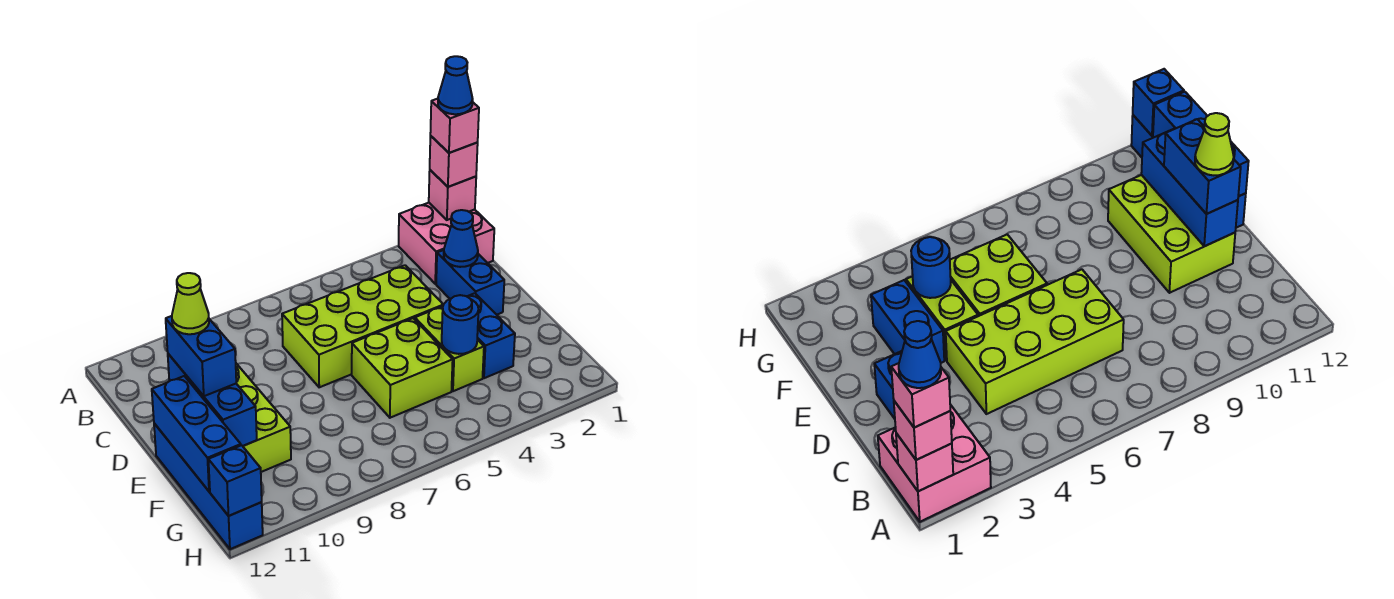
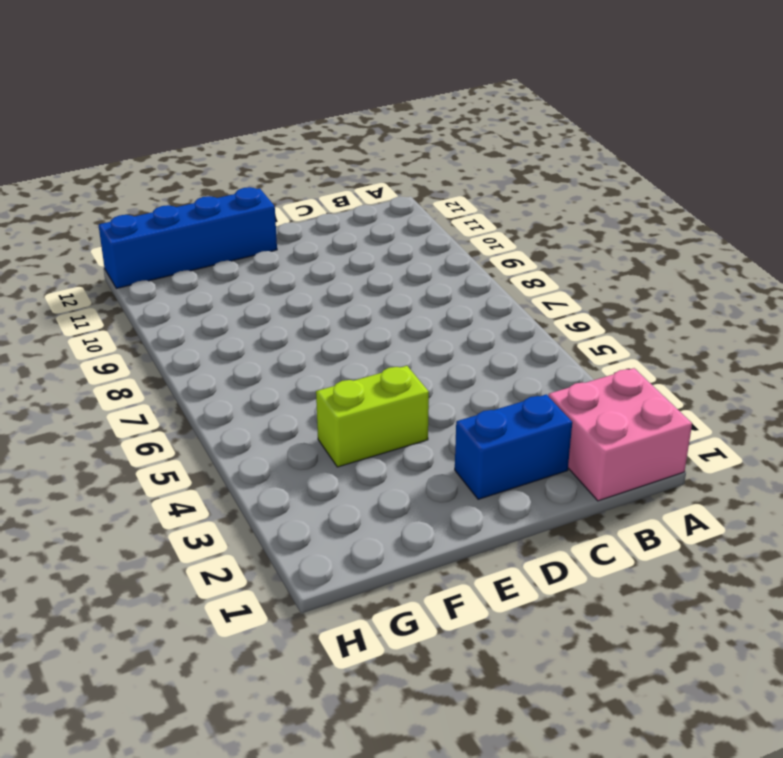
none -> lime 2x4 brick [282,265,443,387]
none -> lime 2x3 brick [236,364,291,472]
none -> blue 1x2 brick [467,293,515,378]

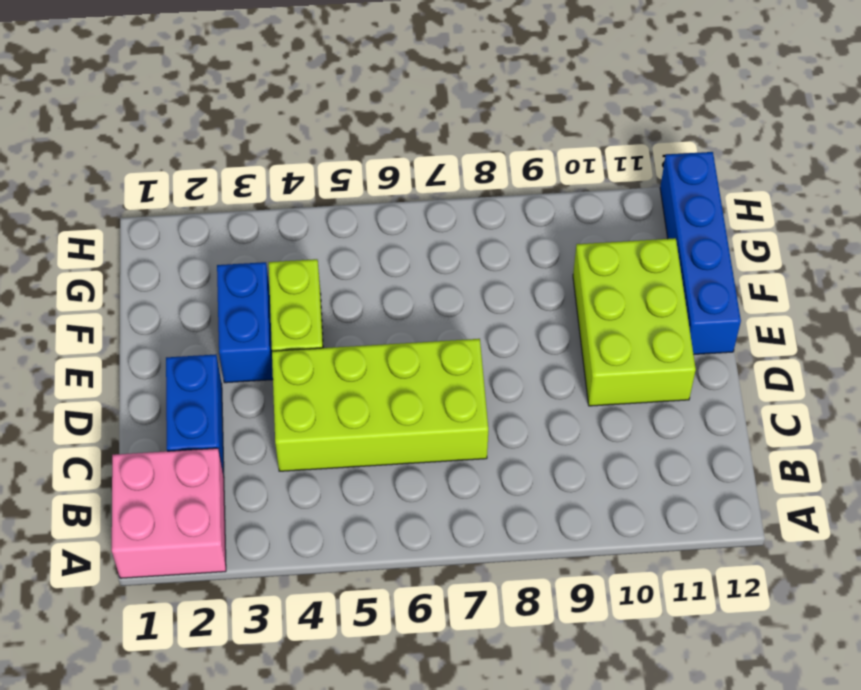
none -> lime 2x2 brick [352,318,453,418]
none -> pink 1x1 brick [429,170,476,220]
none -> blue 1x1 cone [444,210,478,267]

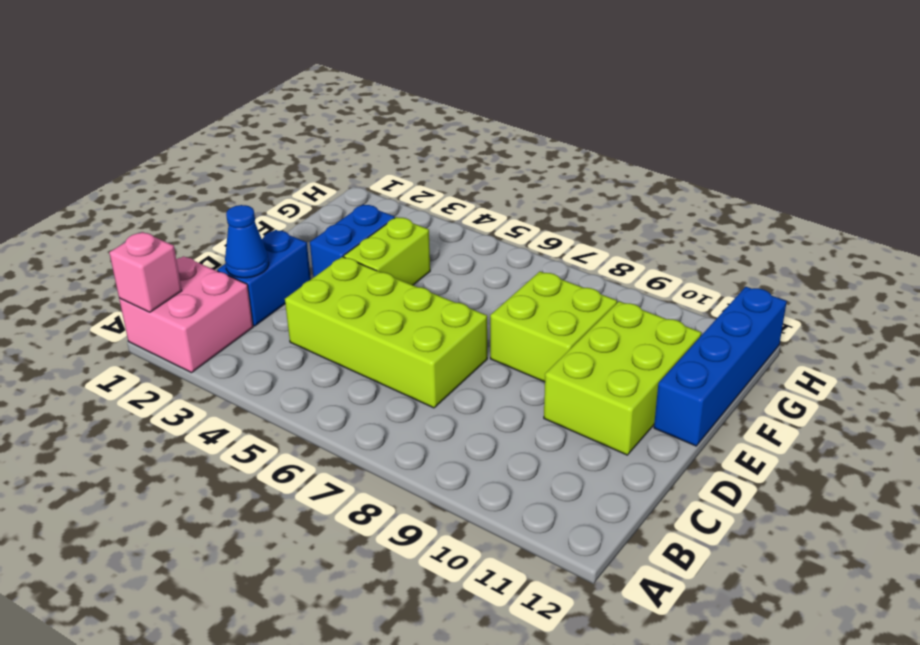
lime 2x2 brick [490,271,617,382] -> lime 2x2 brick moved to [352,318,453,418]
none -> blue 1x3 brick [168,354,257,446]
none -> blue 1x3 brick [152,376,241,492]
none -> blue 1x1 round brick [442,295,479,354]

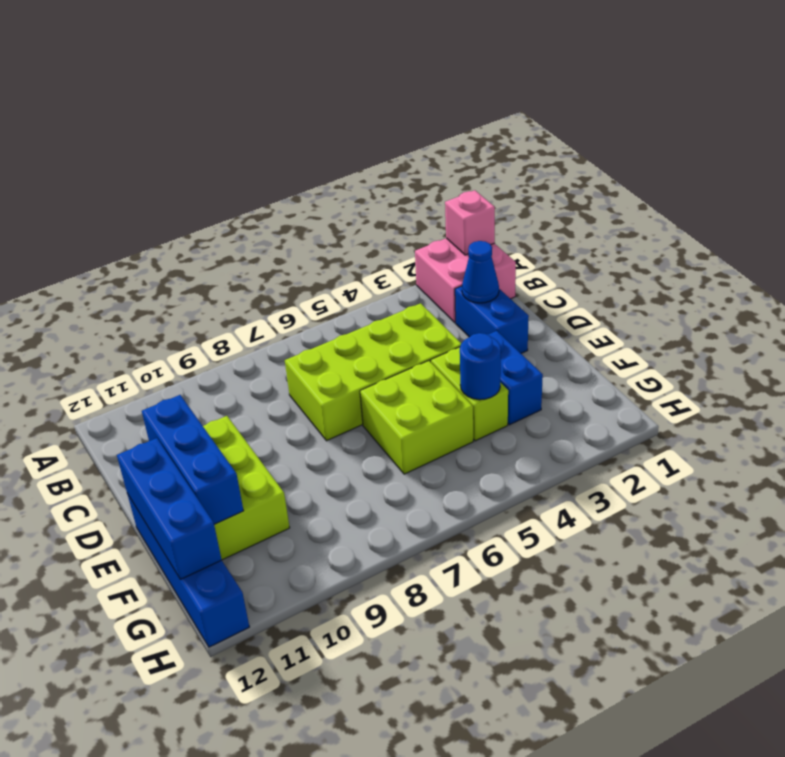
none -> blue 1x1 brick [208,445,262,516]
none -> pink 1x1 brick [430,136,478,187]
none -> blue 1x2 brick [166,316,236,396]

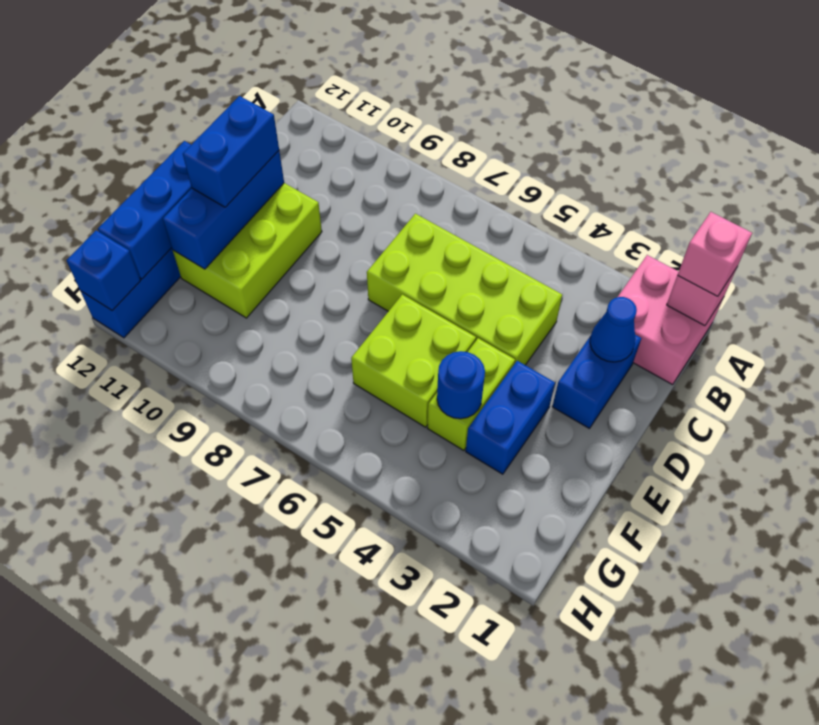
none -> pink 1x1 brick [430,99,479,153]
none -> lime 1x1 cone [172,273,209,334]
none -> blue 1x1 cone [438,56,473,114]

